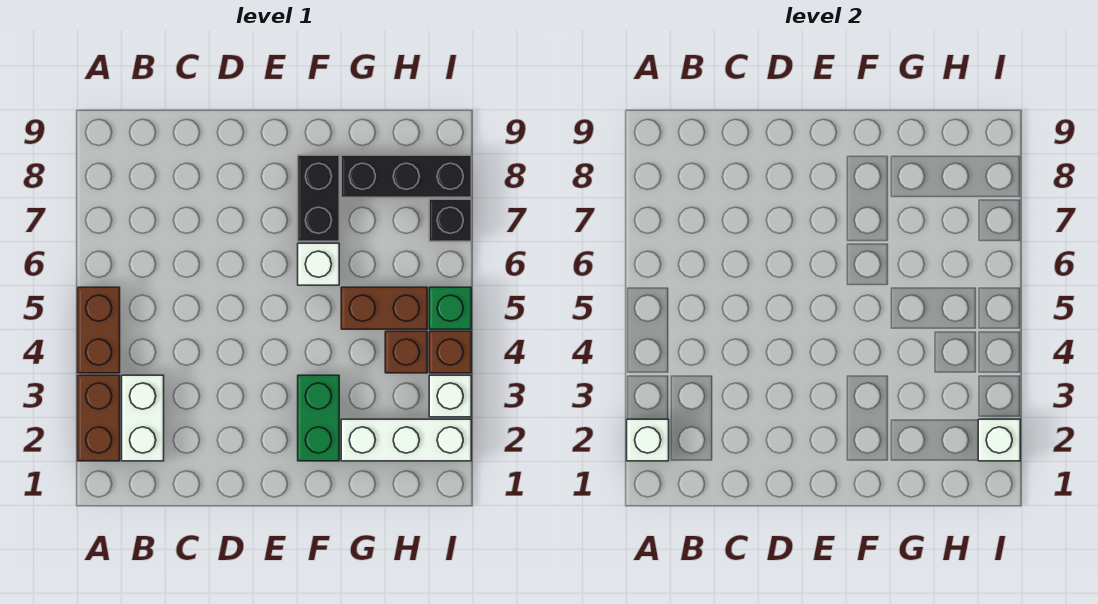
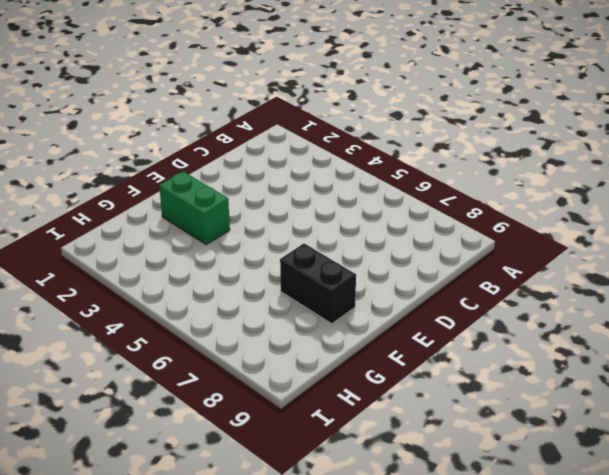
none -> brown 1x2 brick [78,375,120,461]
none -> brown 1x2 brick [78,287,120,373]
none -> white 1x2 brick [122,375,164,461]

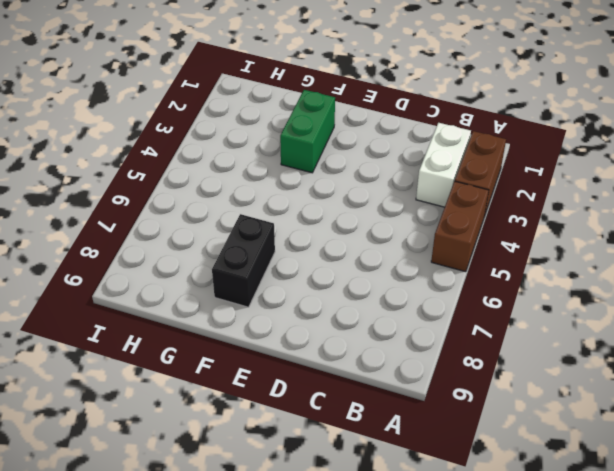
none -> white 1x1 brick [298,243,339,285]
none -> white 1x3 brick [341,419,471,461]
none -> brown 1x2 brick [341,287,427,329]

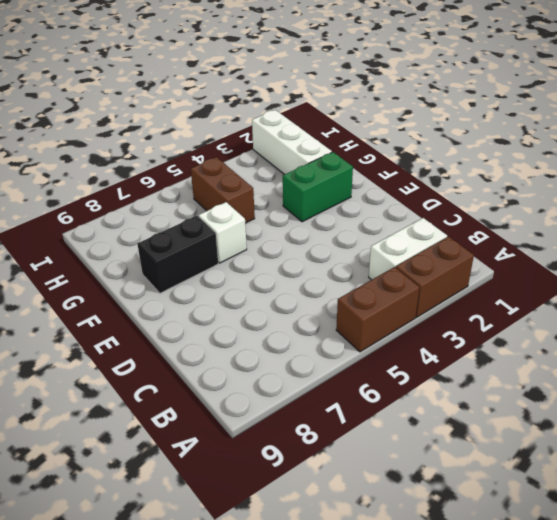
none -> black 1x3 brick [341,155,471,197]
none -> brown 1x1 brick [385,331,427,373]
none -> white 1x1 brick [429,375,471,417]

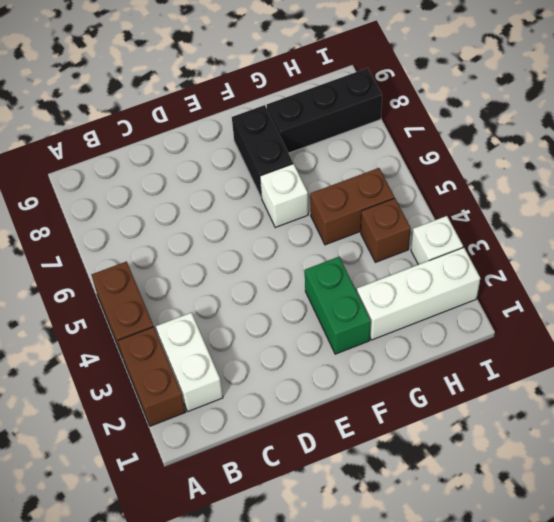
none -> brown 1x1 brick [429,331,471,373]
none -> green 1x1 brick [429,287,471,329]
none -> black 1x1 brick [429,199,471,241]

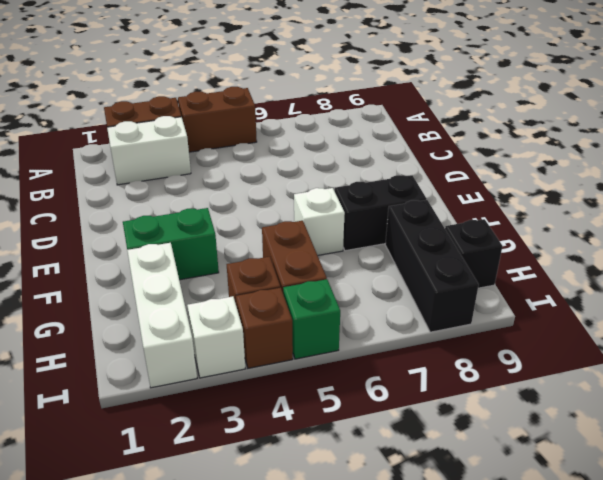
black 1x1 brick [445,219,502,288] -> black 1x1 brick moved to [429,199,471,241]
none -> white 1x1 brick [627,419,669,461]
none -> white 1x1 brick [978,419,1020,461]

